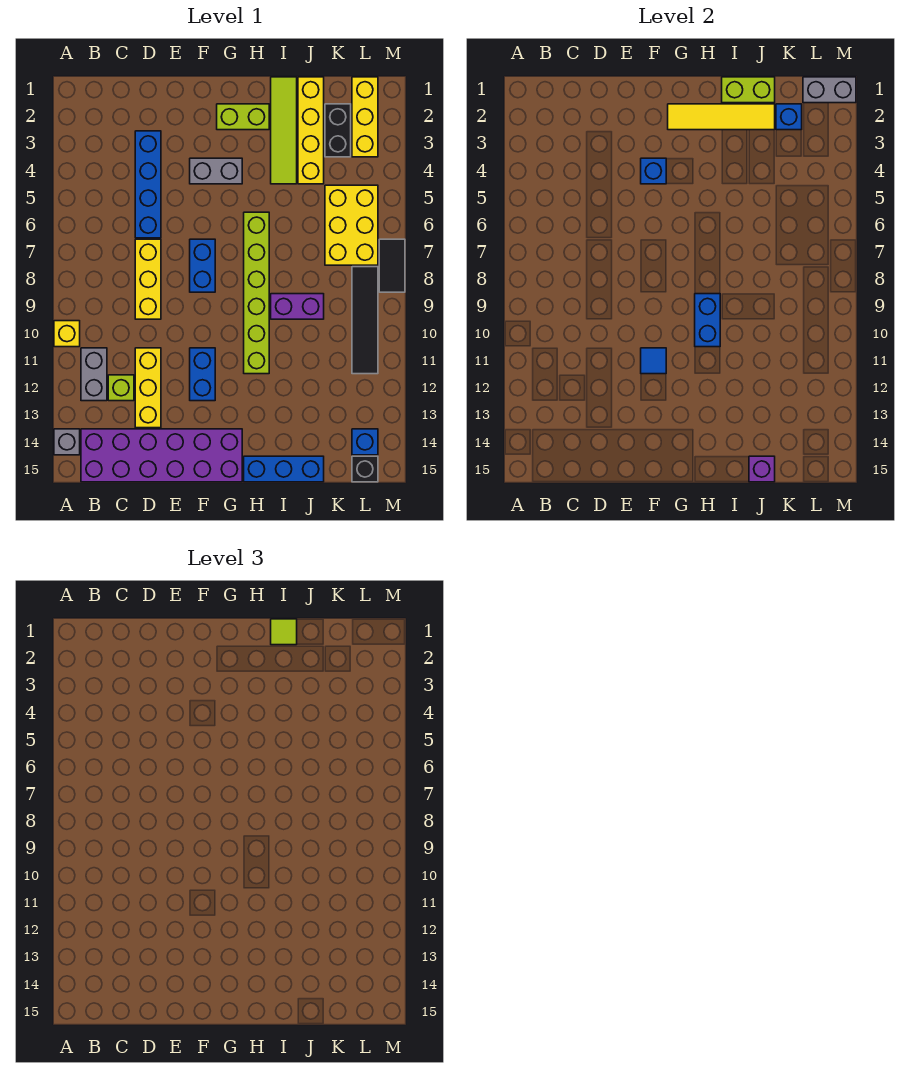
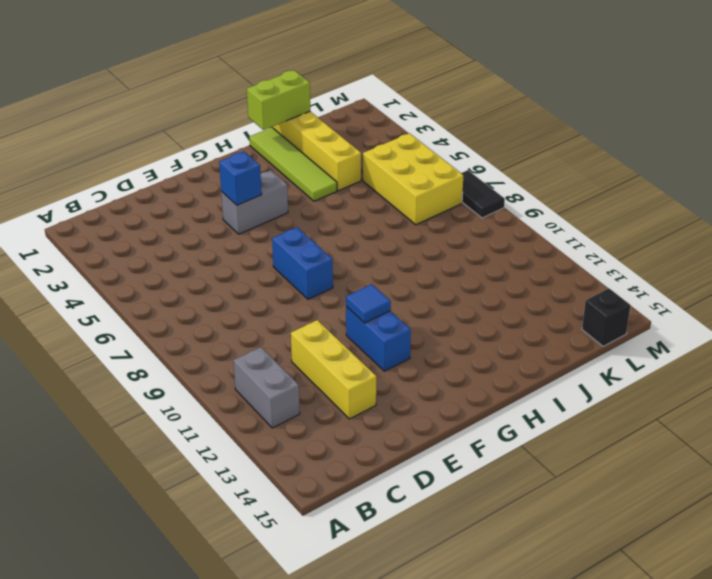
none -> yellow 1x1 brick [54,321,80,347]
none -> grey 1x1 brick [54,429,80,455]
none -> purple 2x6 brick [81,429,242,482]
none -> lime 1x1 brick [108,375,134,401]

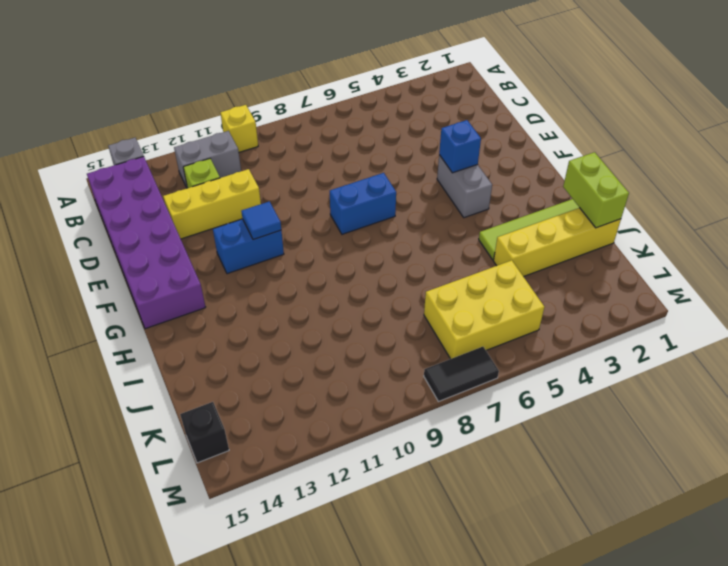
none -> blue 1x4 brick [135,131,161,238]
none -> yellow 1x3 brick [135,239,161,319]
none -> lime 1x2 brick [217,104,269,130]
none -> lime 1x6 brick [244,212,269,374]

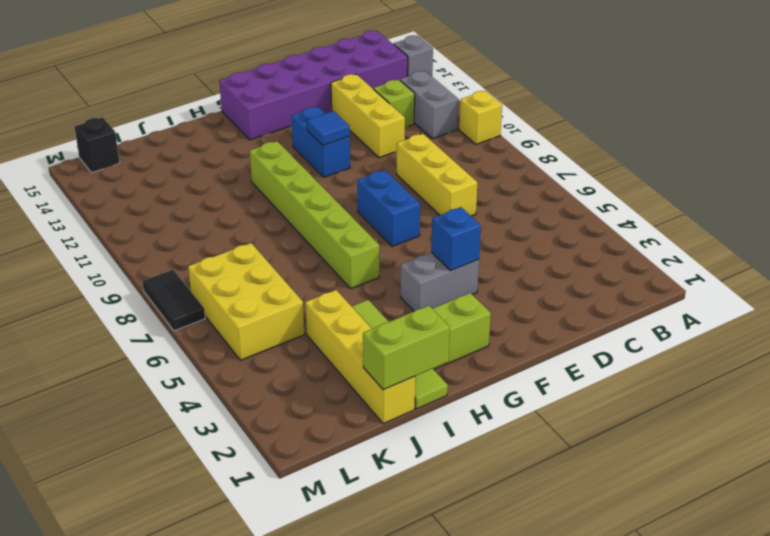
none -> blue 1x4 brick [135,131,161,238]
none -> blue 1x3 brick [244,456,324,482]
none -> purple 1x2 brick [271,294,324,319]
none -> black 1x2 brick [325,104,351,157]

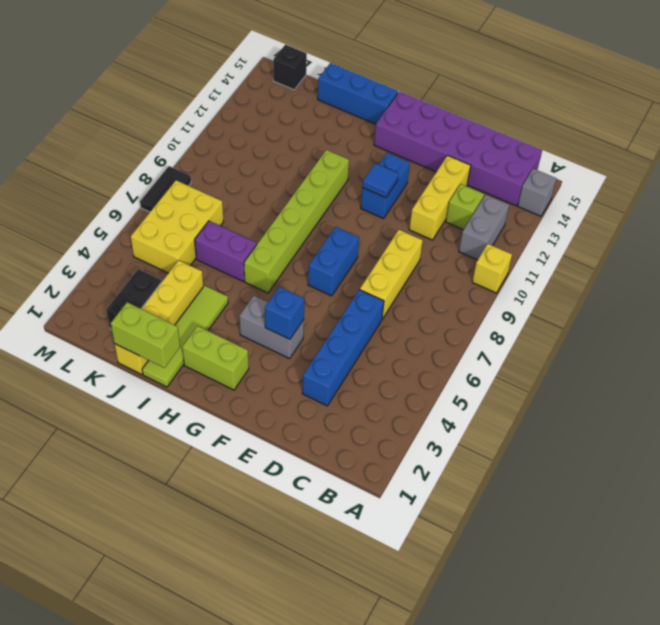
purple 1x2 brick [195,221,257,282] -> purple 1x2 brick moved to [271,294,324,319]
none -> yellow 1x3 brick [352,77,378,157]
none -> black 1x4 tile [352,267,378,374]
none -> blue 1x1 brick [352,429,378,455]
none -> yellow 1x4 tile [668,104,775,130]

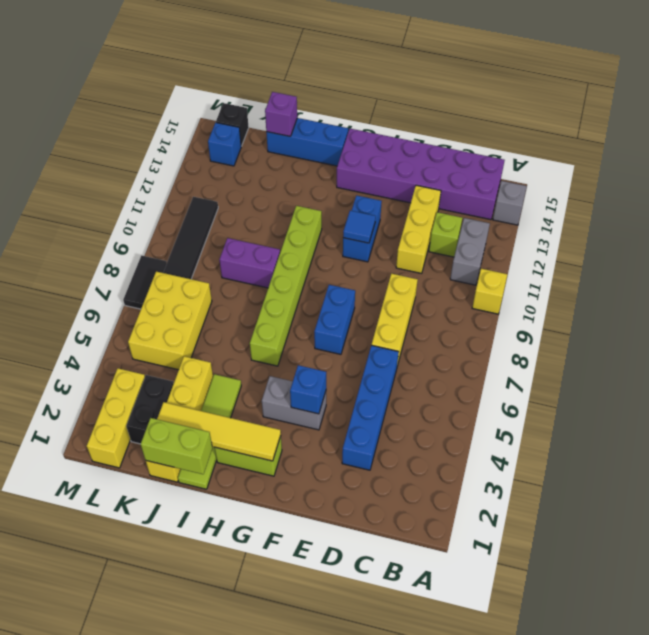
none -> blue 1x2 brick [695,294,720,347]
none -> blue 1x1 brick [776,104,802,130]
none -> grey 1x2 brick [803,77,856,103]
none -> lime 1x1 tile [271,619,297,645]

